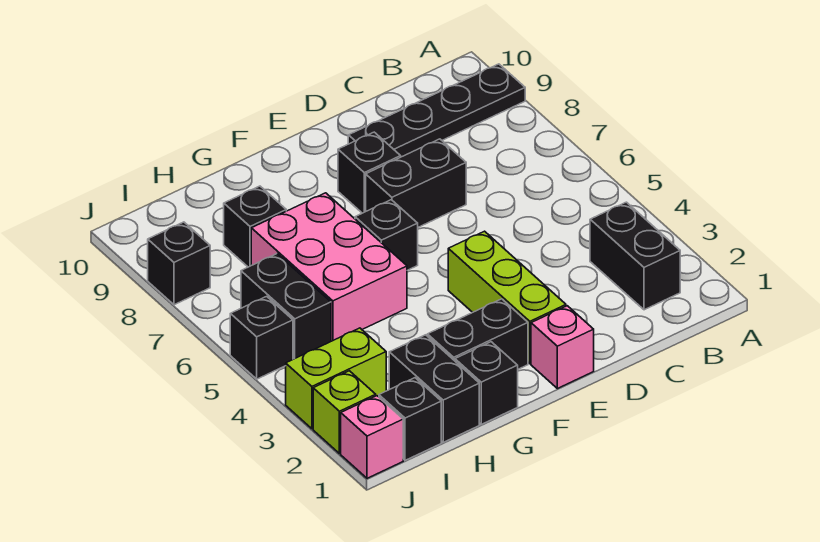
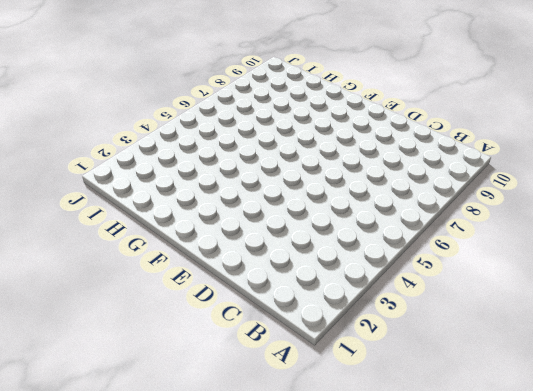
none -> black 1x4 plate [348,64,525,157]
none -> black 1x2 brick [590,202,680,310]
none -> black 1x2 brick [366,139,466,227]

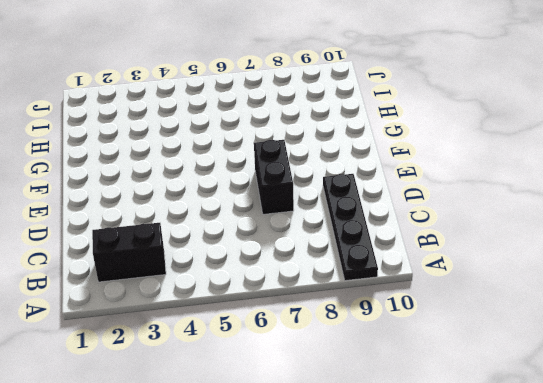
none -> pink 1x1 brick [531,306,594,389]
none -> lime 1x3 brick [448,231,566,364]
none -> black 1x1 brick [338,132,401,213]

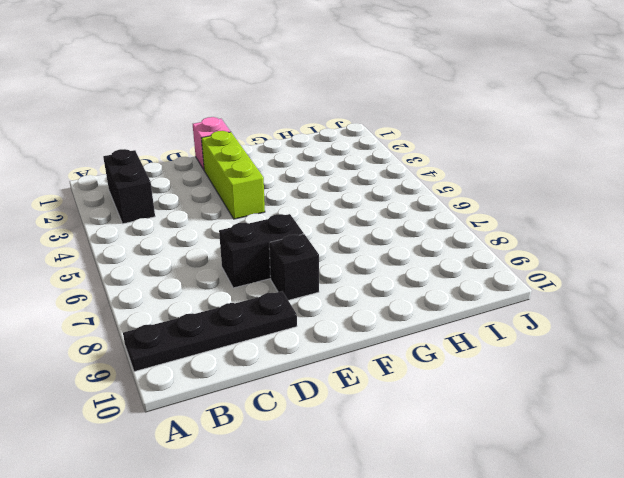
none -> black 1x2 brick [427,299,528,369]
none -> black 1x1 brick [355,200,418,270]
none -> black 1x1 brick [455,342,518,424]

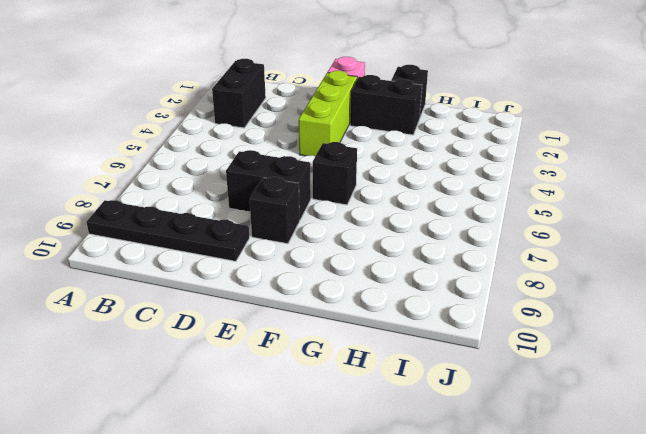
none -> pink 2x3 brick [251,193,407,341]
none -> black 1x2 brick [389,335,479,442]
none -> black 1x1 brick [224,186,286,267]

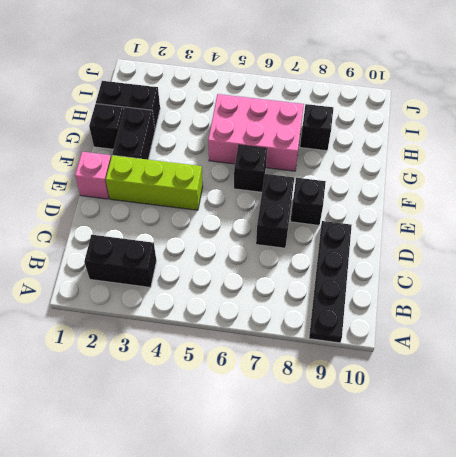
none -> black 1x1 brick [379,378,441,460]
none -> lime 1x2 brick [286,328,386,429]
none -> black 1x2 brick [241,254,331,359]

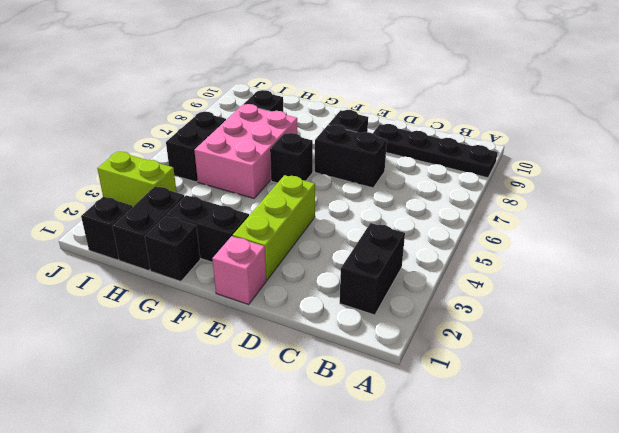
none -> pink 1x1 brick [341,396,403,478]
none -> lime 1x1 brick [313,371,376,454]
none -> black 1x1 brick [230,296,293,379]

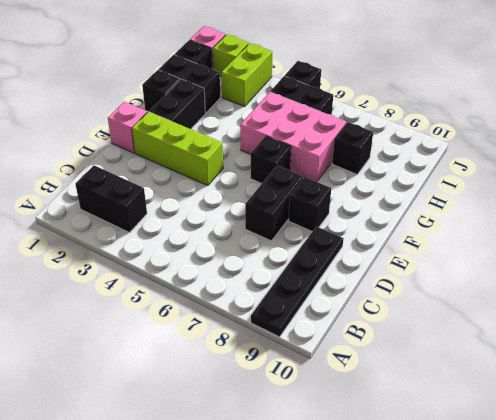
none -> black 1x1 brick [148,222,210,305]

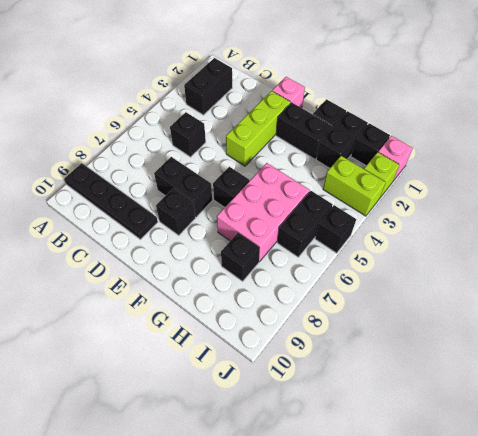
black 1x1 brick [170,112,206,157] -> black 1x1 brick moved to [148,222,210,305]

